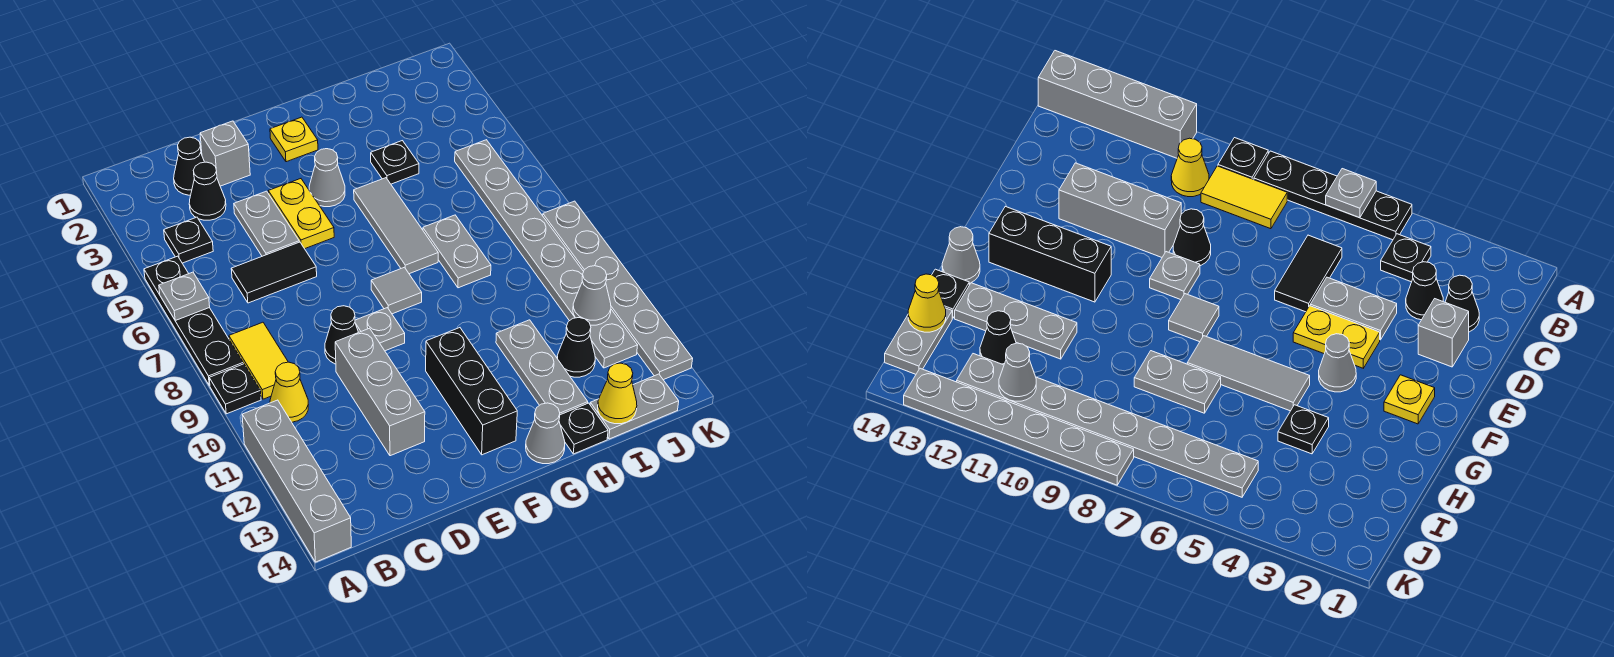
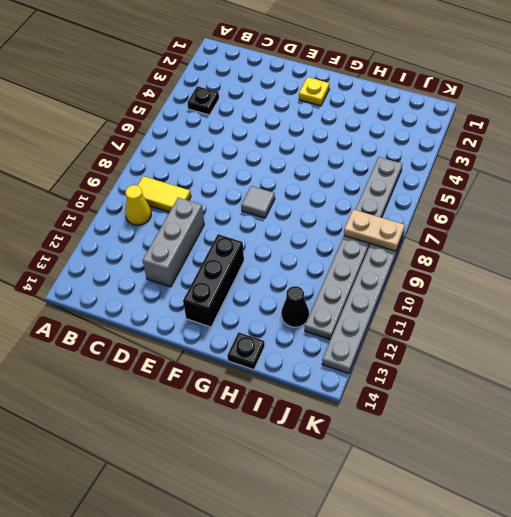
yellow 1x2 tile [138,176,191,212] -> yellow 1x2 tile turned to [229,322,288,399]
tan 1x2 plate [344,209,405,251] -> none
none -> black 1x4 plate [144,256,243,386]
none -> black 1x1 plate [209,364,261,414]
none -> grey 1x4 brick [242,400,351,562]
none -> black 1x1 cone [174,137,204,195]

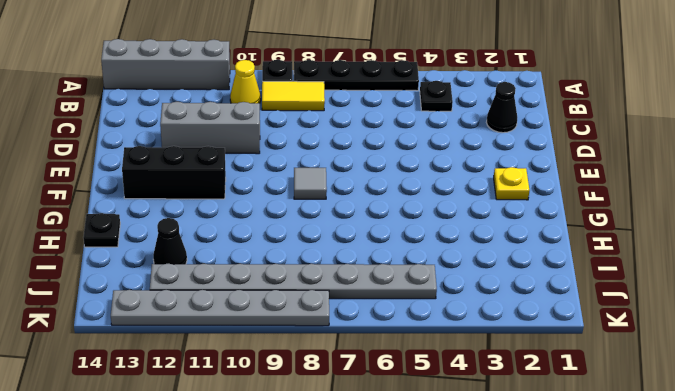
none -> black 1x1 cone [189,162,226,220]
none -> black 1x2 tile [231,242,317,303]
none -> grey 1x1 brick [200,121,250,186]
none -> grey 1x2 plate [234,191,299,256]

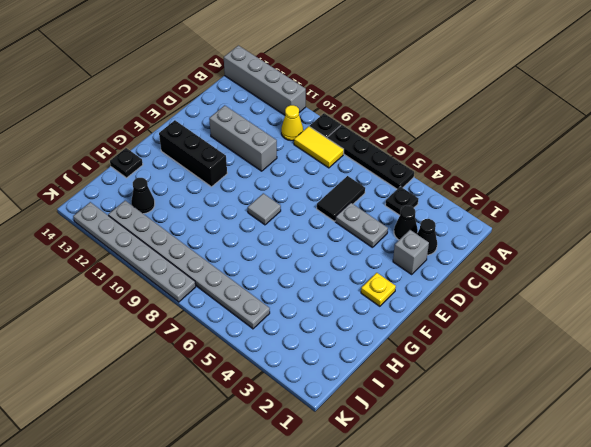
none -> black 1x1 cone [325,306,358,364]
none -> yellow 1x2 plate [268,179,334,249]
none -> grey 1x1 plate [355,308,405,351]
none -> grey 1x1 cone [309,149,345,207]

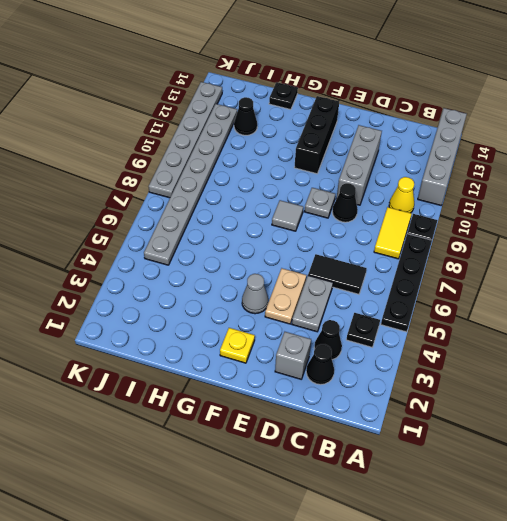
tan 1x2 plate [265,268,306,324] -> yellow 1x2 plate [268,179,334,249]
none -> grey 1x3 tile [354,178,438,274]
none -> grey 1x1 cone [526,403,565,464]
none -> black 1x1 plate [371,141,419,184]
none -> grey 1x2 plate [423,215,491,288]

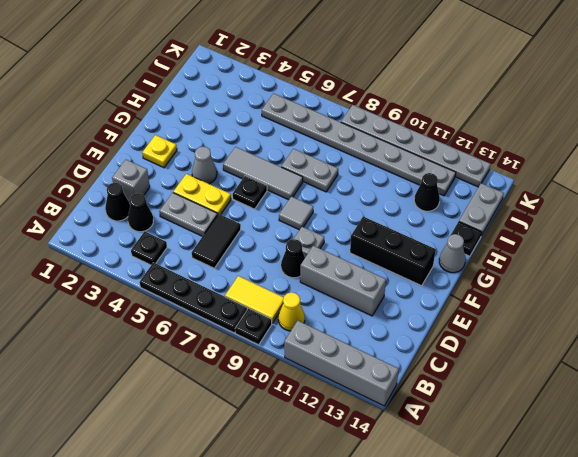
black 1x1 plate [233,176,267,209] -> black 1x1 plate moved to [371,141,419,184]
none -> grey 1x3 plate [496,320,588,415]
none -> grey 1x1 plate [159,272,210,321]
none -> yellow 1x1 cone [598,363,637,424]
none -> grey 1x1 cone [573,266,611,325]

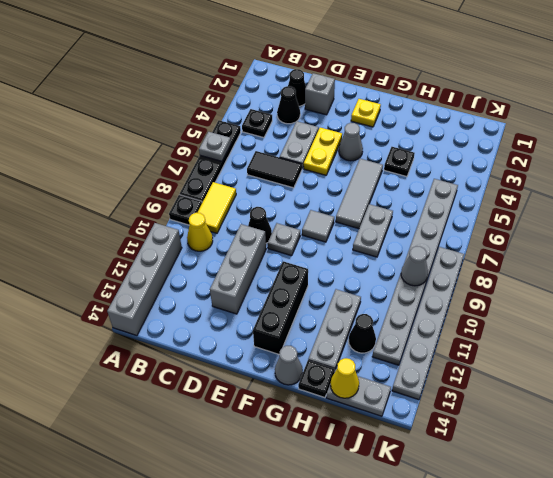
grey 1x1 cone [401,246,428,286] -> grey 1x1 cone moved to [573,266,611,325]

